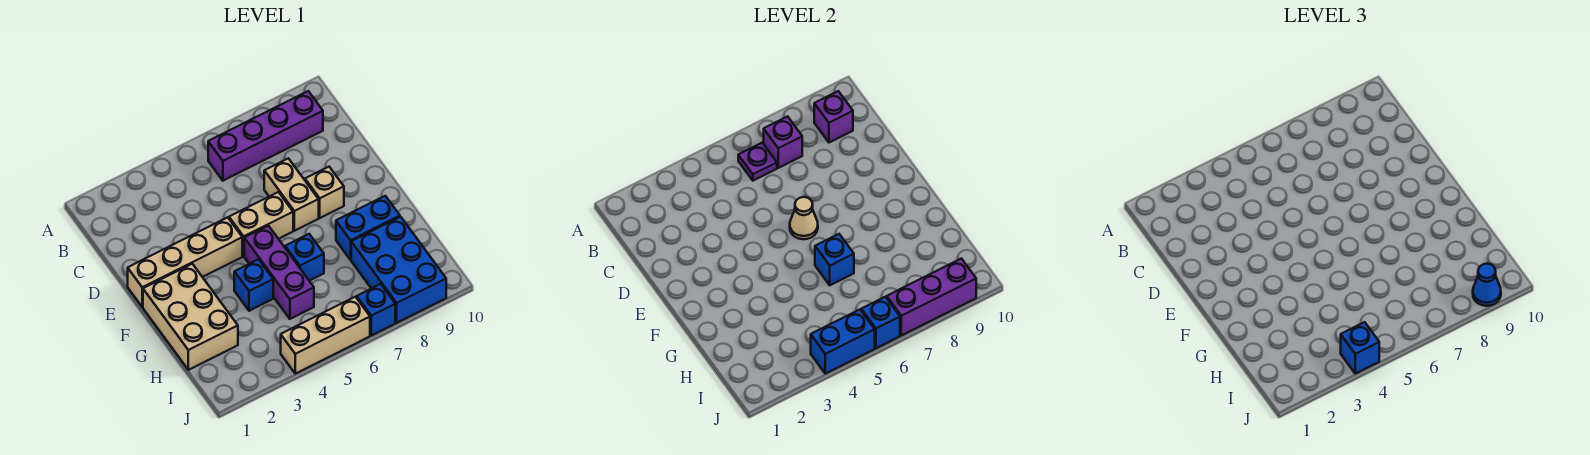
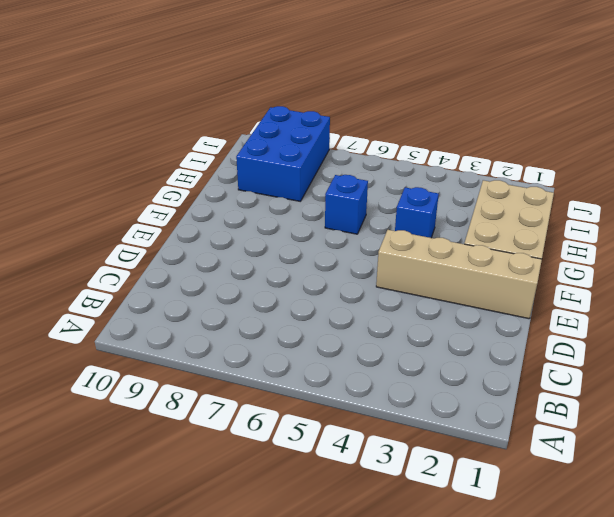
none -> purple 1x4 brick [208,91,323,181]
none -> tan 1x2 brick [264,158,319,231]
none -> tan 1x2 brick [229,192,293,256]

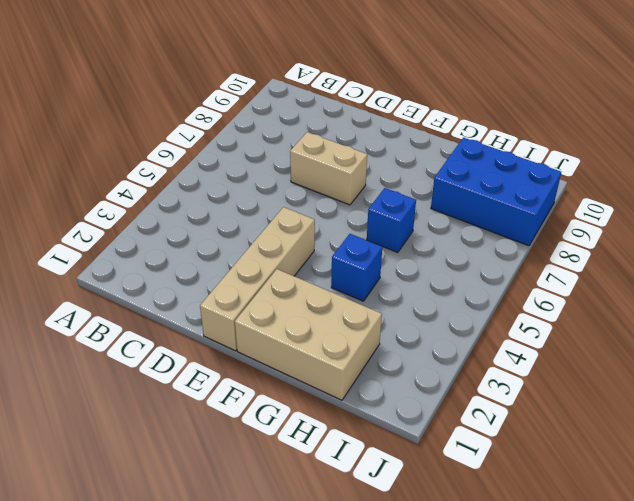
none -> purple 1x4 brick [208,91,323,181]
none -> tan 1x2 brick [229,192,293,256]
none -> tan 1x1 brick [305,167,344,218]

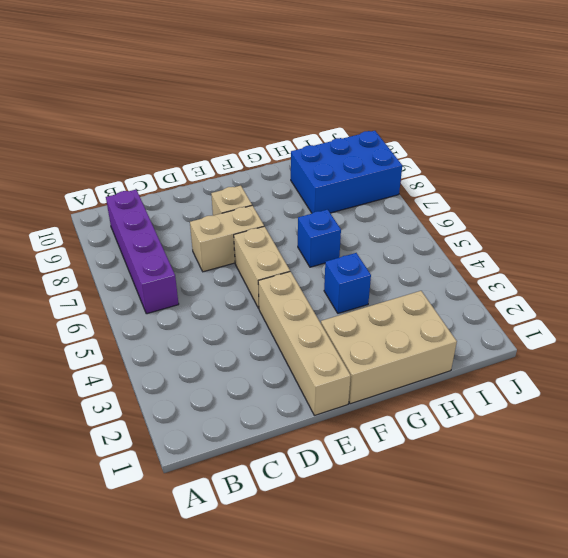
none -> purple 1x3 brick [244,226,314,319]
none -> blue 1x2 brick [336,196,400,260]
none -> tan 1x3 brick [281,297,370,374]

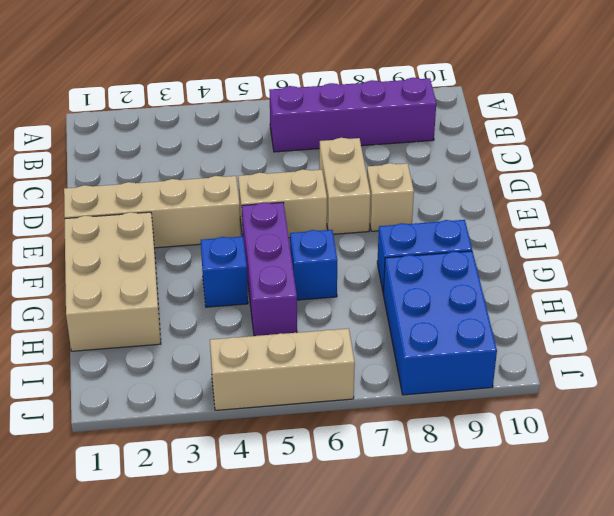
none -> blue 1x1 brick [357,284,395,335]
none -> purple 1x1 plate [738,143,777,181]
none -> purple 1x1 brick [764,116,802,168]

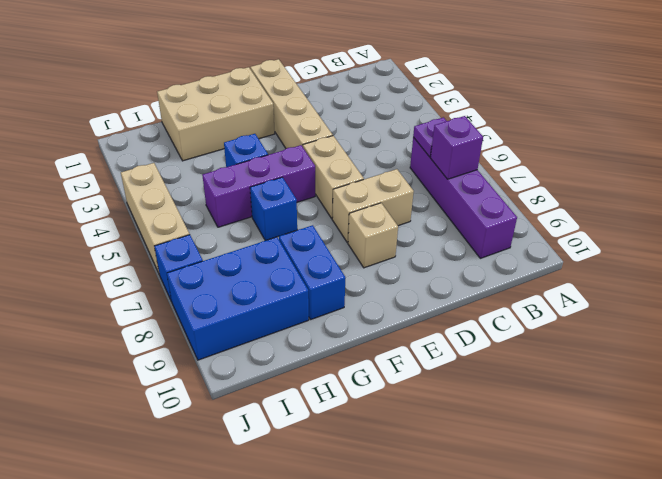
none -> purple 1x1 brick [814,91,853,143]
none -> tan 1x1 cone [790,197,818,239]
none -> blue 1x1 brick [815,234,854,285]

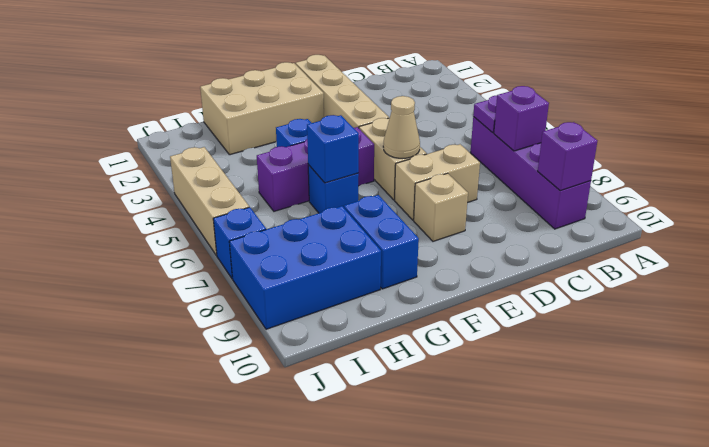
none -> blue 1x2 brick [811,310,875,374]
none -> blue 1x1 brick [861,297,900,348]
none -> purple 1x3 brick [887,259,976,335]

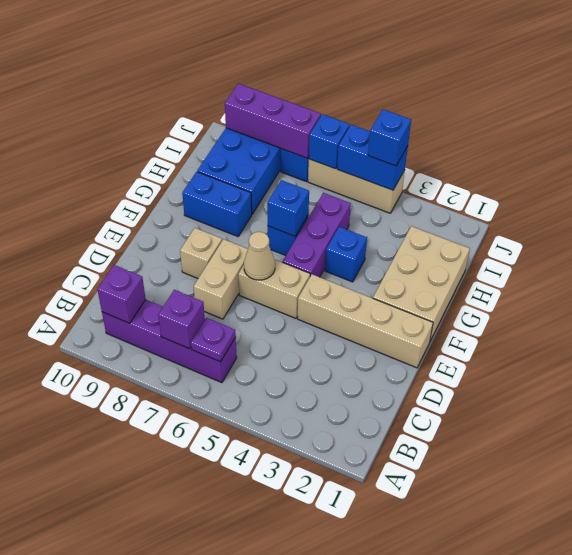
none -> blue 1x1 cone [1473,264,1501,306]

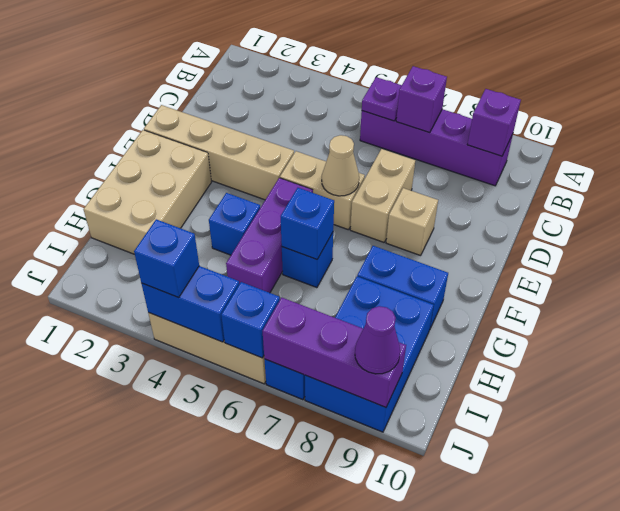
purple 1x1 cone [355,306,400,374] -> blue 1x1 cone [1473,264,1501,306]

